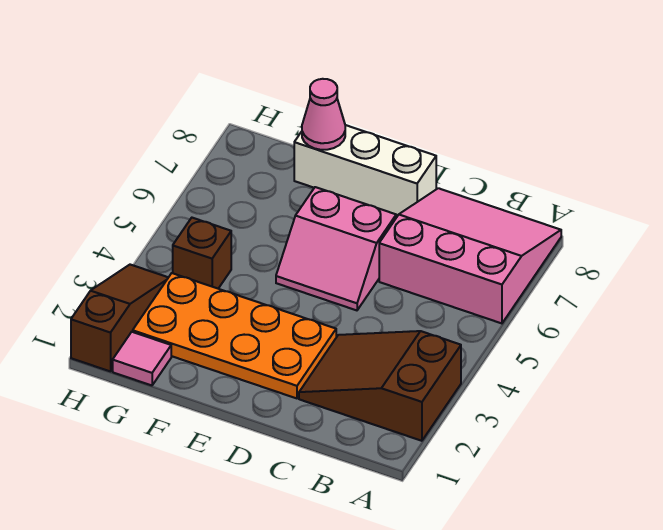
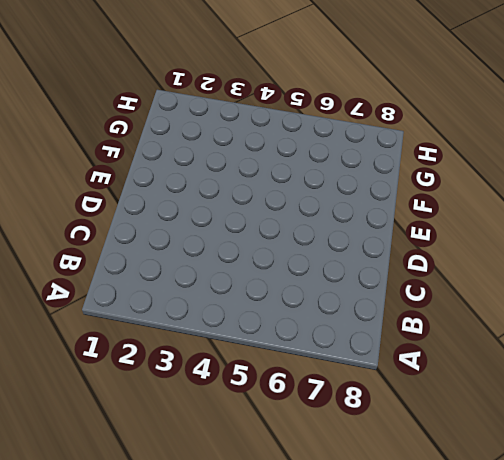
none -> brown 2x3 slope [299,331,461,441]
none -> pink 3x3 slope [379,188,561,323]

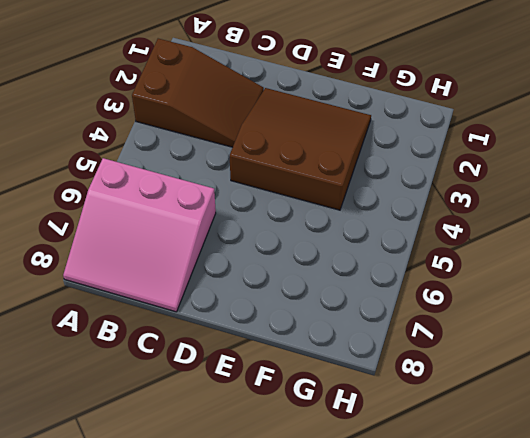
brown 3x3 slope [230,88,371,210] -> orange 2x4 plate [133,273,336,398]
none -> pink 2x2 slope [276,187,396,310]
none -> white 1x3 brick [294,125,436,216]

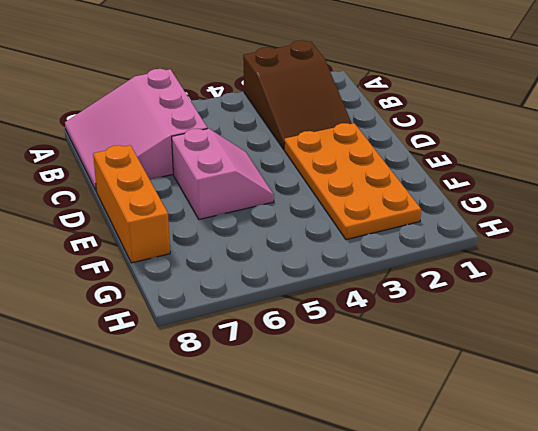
orange 1x3 brick [93,145,170,263] -> white 1x3 brick [294,125,436,216]
none -> pink 1x1 tile [113,332,171,385]
none -> brown 1x1 brick [173,218,231,289]

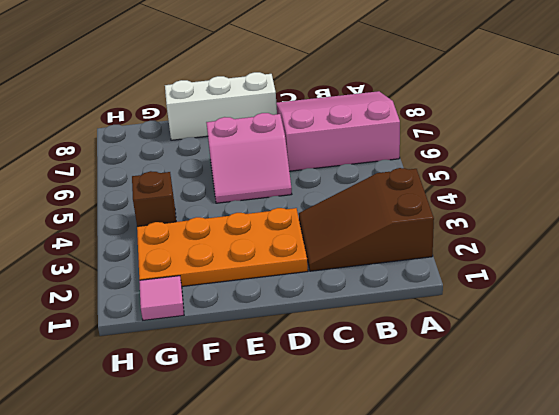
none -> brown 1x3 slope [71,265,168,371]
none -> pink 1x1 cone [302,79,345,150]

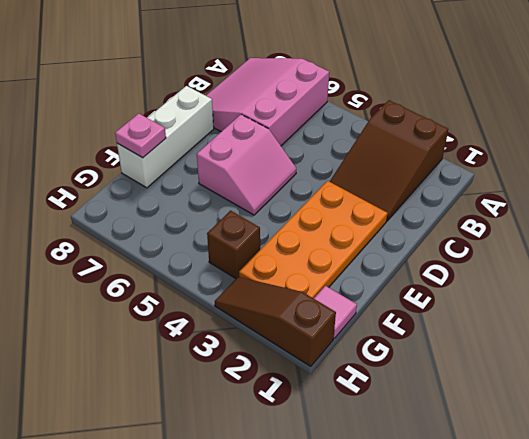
pink 1x1 plate [115,113,166,158] -> pink 1x1 cone [302,79,345,150]

